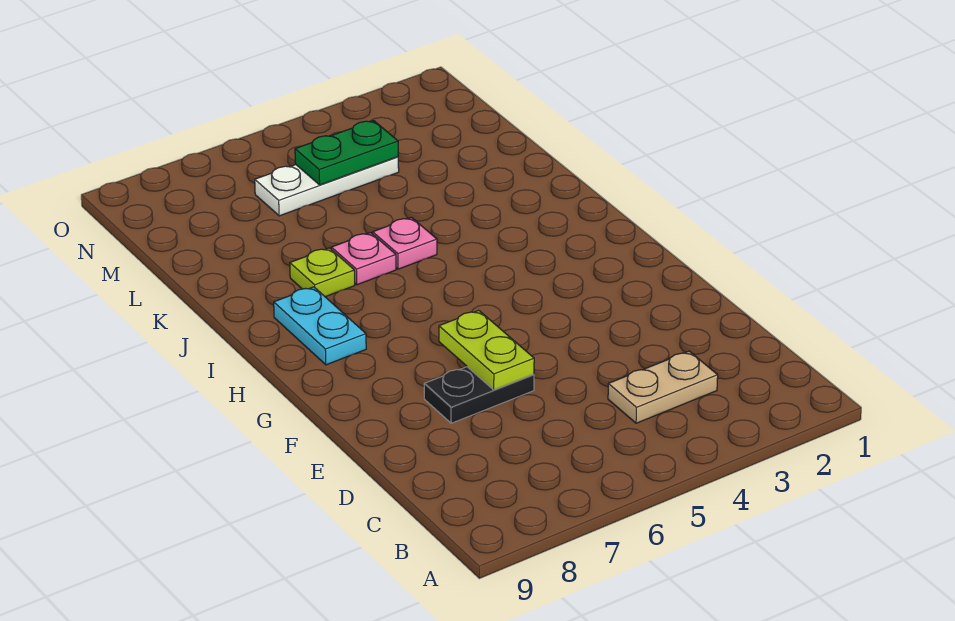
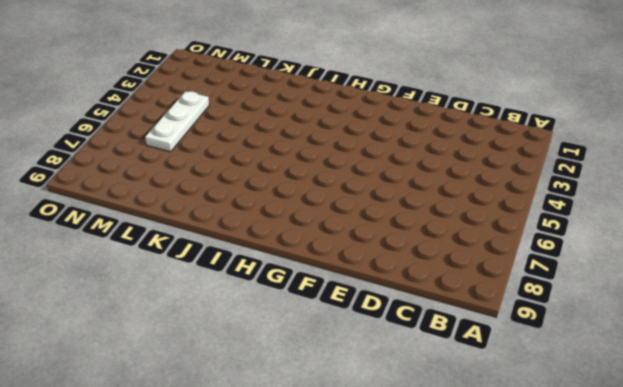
none -> tan 1x2 plate [608,351,718,423]
none -> black 1x2 plate [424,367,534,423]

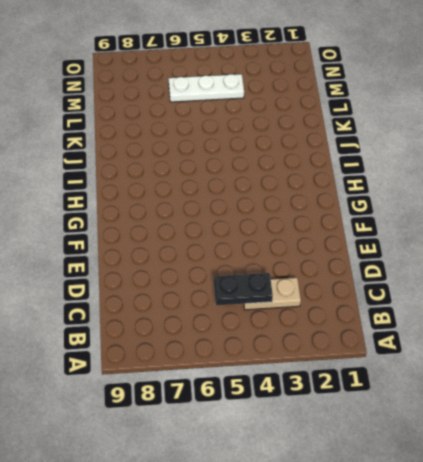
black 1x2 plate [214,273,273,305] -> black 1x2 plate moved to [424,367,534,423]
none -> cyan 1x2 plate [274,287,366,365]
none -> pink 1x1 plate [373,217,437,269]

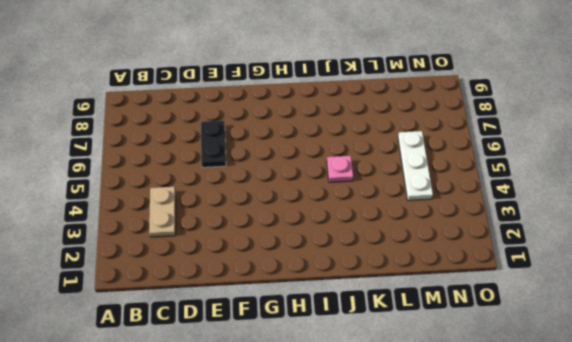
none -> cyan 1x2 plate [274,287,366,365]
none -> pink 1x1 plate [331,233,396,285]

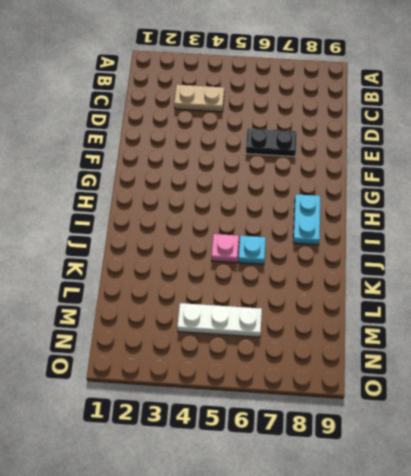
cyan 1x1 plate [238,236,266,265] -> pink 1x1 plate [331,233,396,285]
none -> lime 1x1 plate [290,248,355,297]
none -> lime 1x2 plate [439,310,534,390]

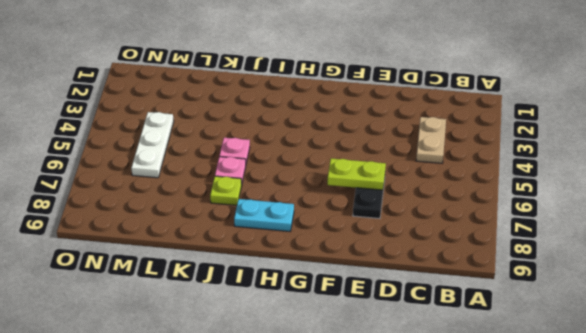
none -> green 1x2 plate [295,121,398,185]

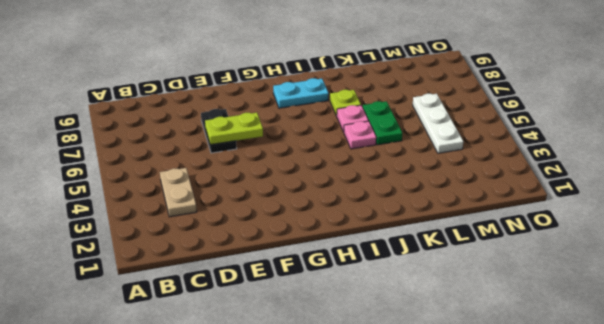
green 1x2 plate [362,101,402,145] -> green 1x2 plate moved to [295,121,398,185]

